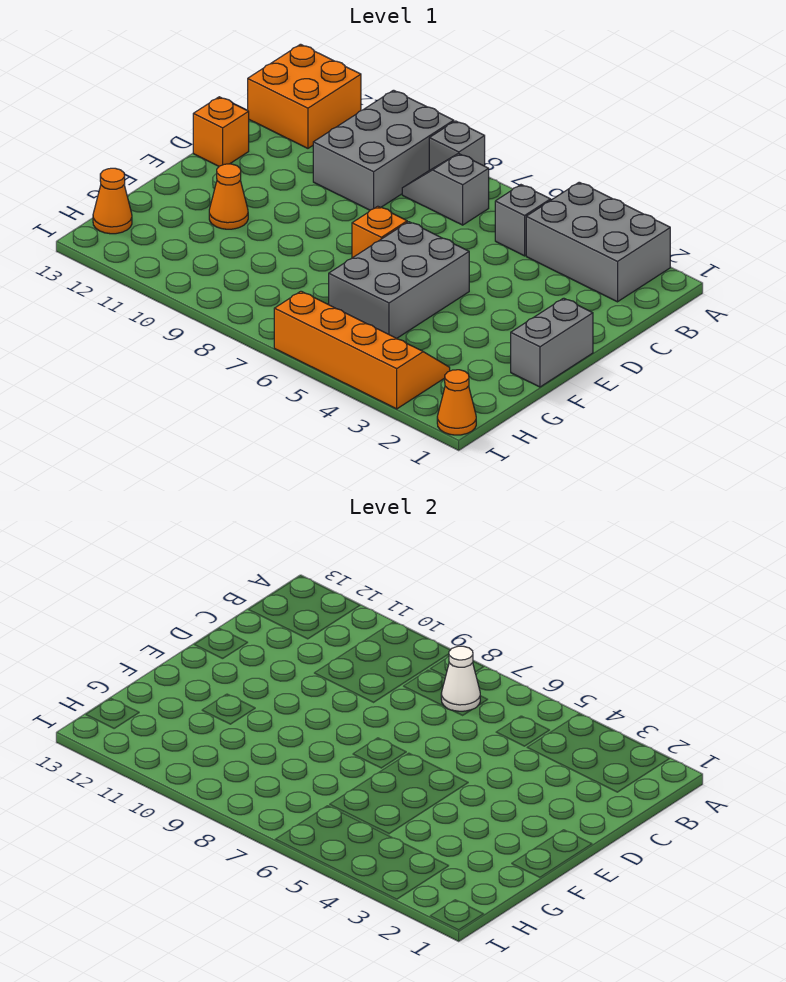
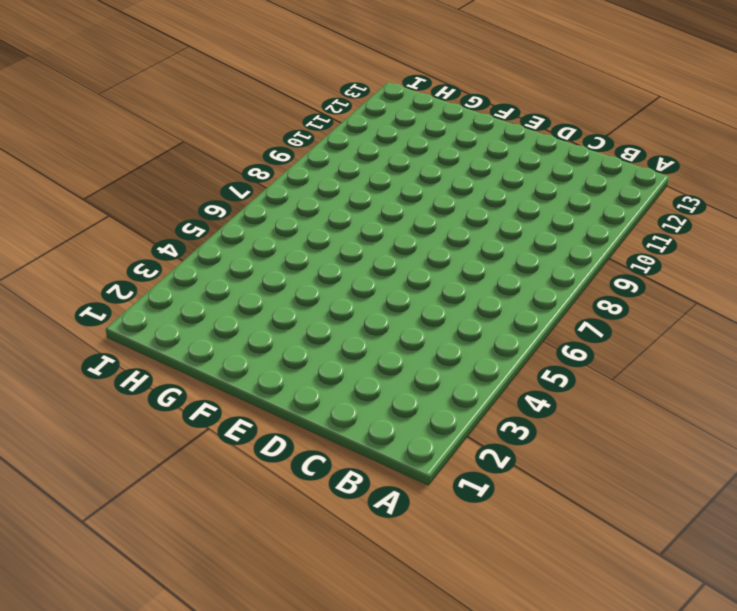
none -> grey 2x3 brick [526,182,670,302]
none -> grey 1x1 brick [429,121,485,170]
none -> grey 2x3 brick [313,90,454,210]

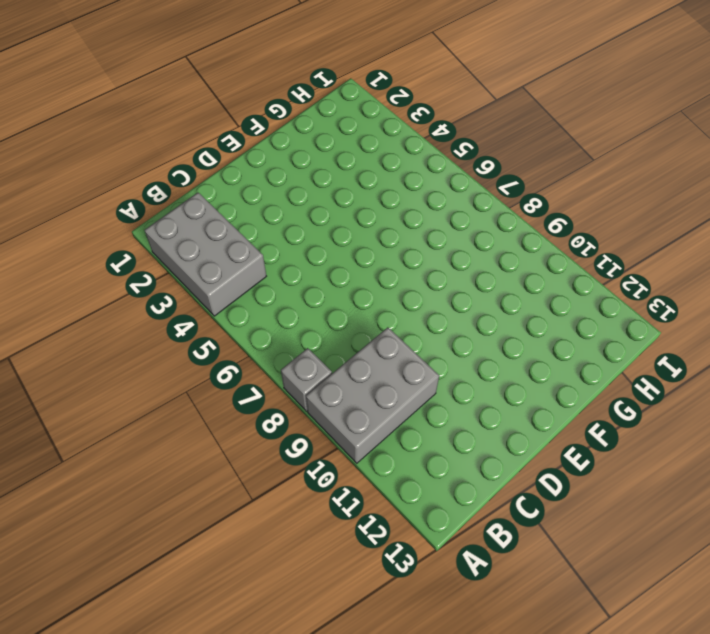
none -> orange 2x2 brick [248,44,361,148]
none -> grey 1x1 brick [495,185,551,256]
none -> grey 1x2 slope [402,153,489,225]

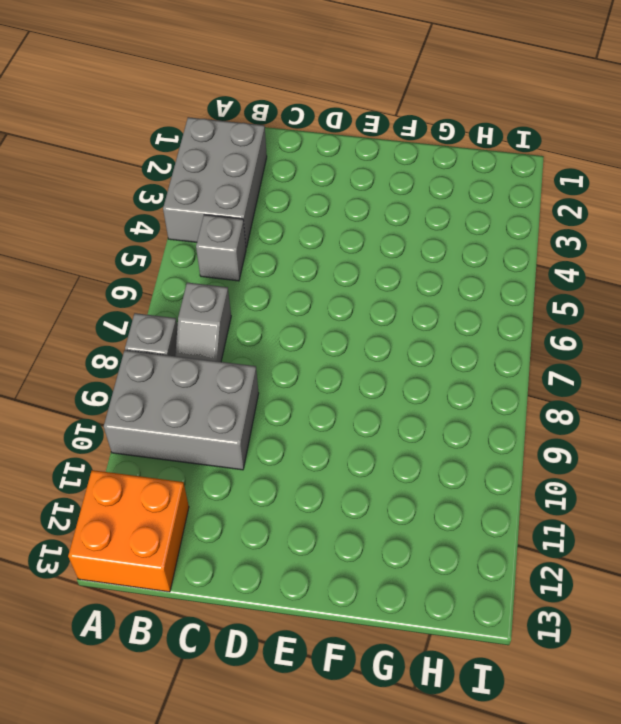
none -> orange 1x1 brick [193,97,249,166]
none -> grey 1x2 brick [511,298,593,387]
none -> grey 2x3 brick [329,222,469,338]

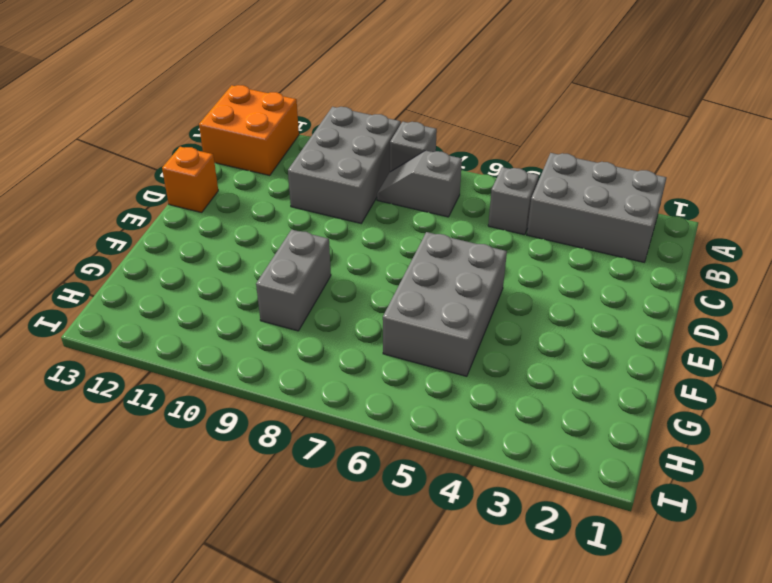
grey 1x2 brick [256,230,331,331] -> grey 1x2 brick moved to [511,298,593,387]
none -> orange 1x1 brick [352,206,407,258]
none -> orange 1x1 cone [209,164,248,229]
none -> orange 2x4 slope [274,291,450,409]

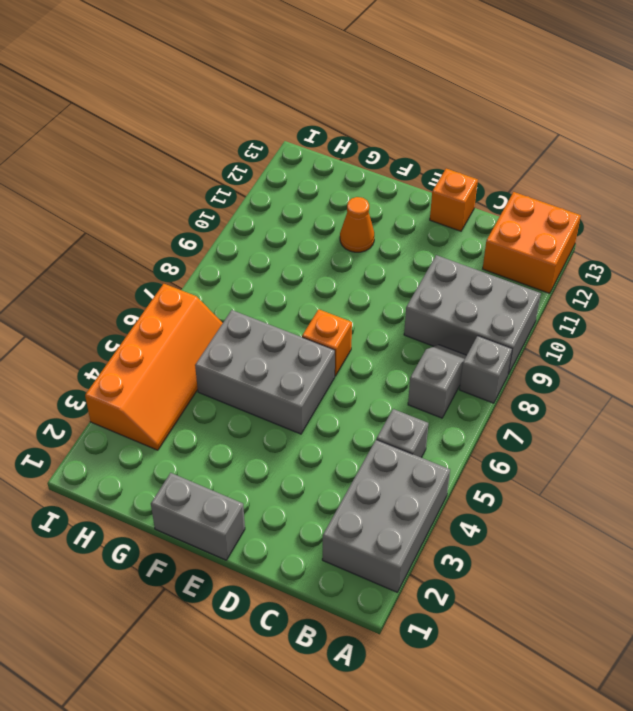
none -> orange 1x1 cone [93,168,132,234]
none -> orange 1x1 cone [437,370,476,435]
none -> white 1x1 cone [441,646,480,711]

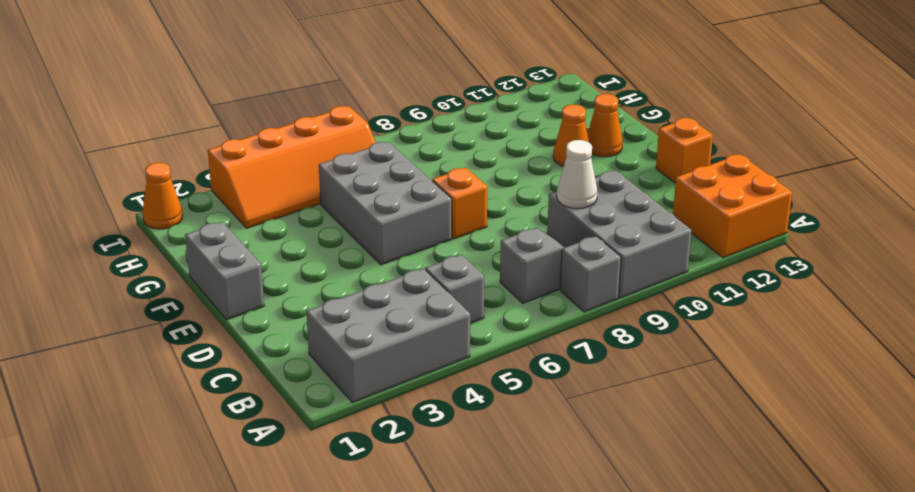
white 1x1 cone [557,140,598,209] -> white 1x1 cone moved to [441,646,480,711]
orange 1x1 cone [587,94,623,157] -> orange 1x1 cone moved to [93,168,132,234]

